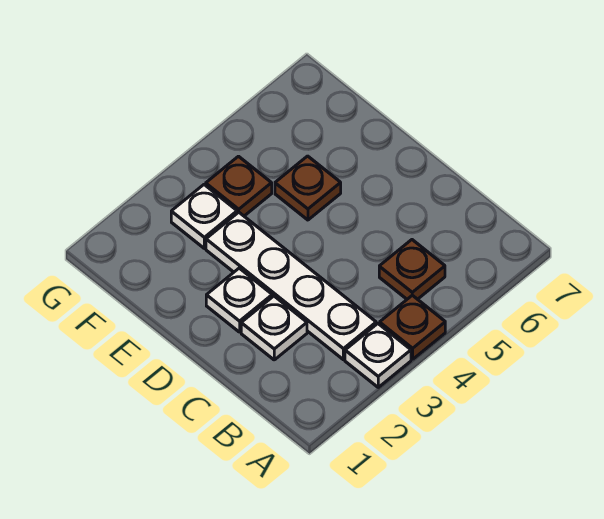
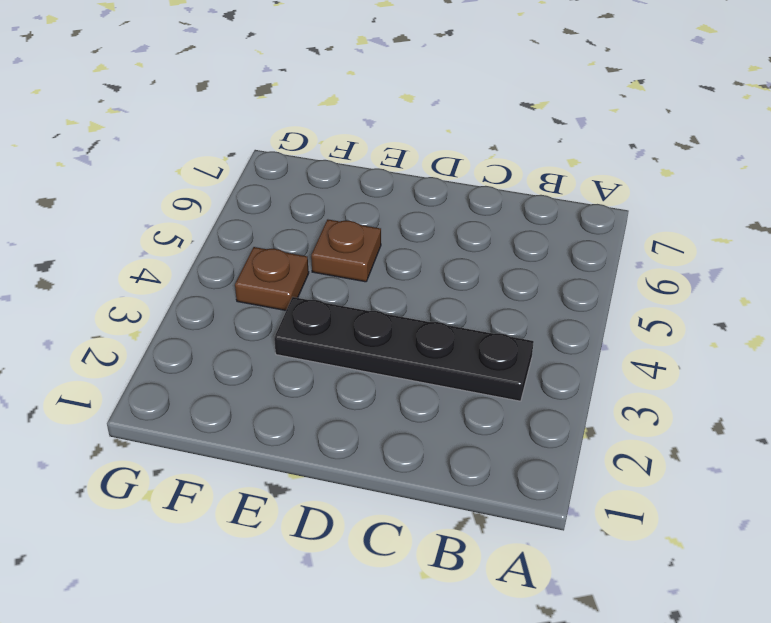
black 1x4 plate [274,297,534,401] -> white 1x4 plate [206,212,376,360]
none -> white 1x1 plate [345,324,411,387]
none -> brown 1x1 plate [380,295,445,359]

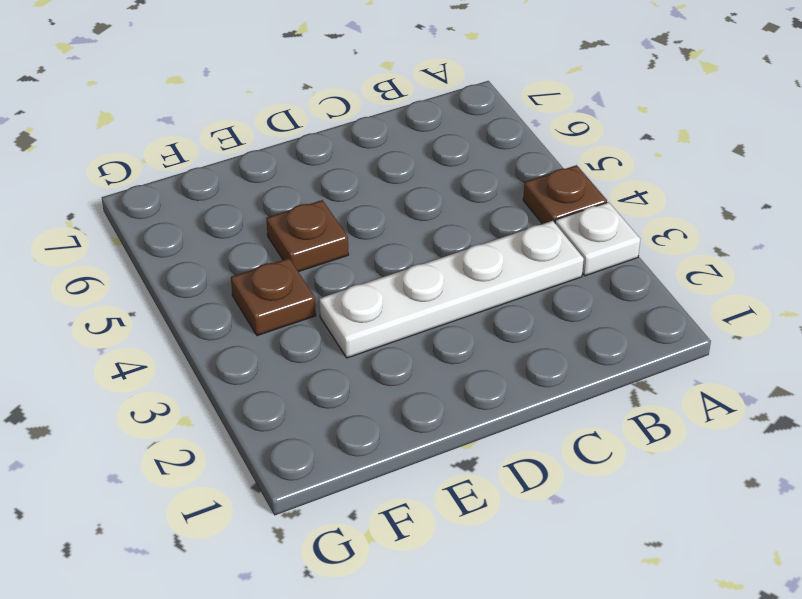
none -> brown 1x1 plate [379,240,445,299]
none -> white 1x1 plate [241,296,307,360]

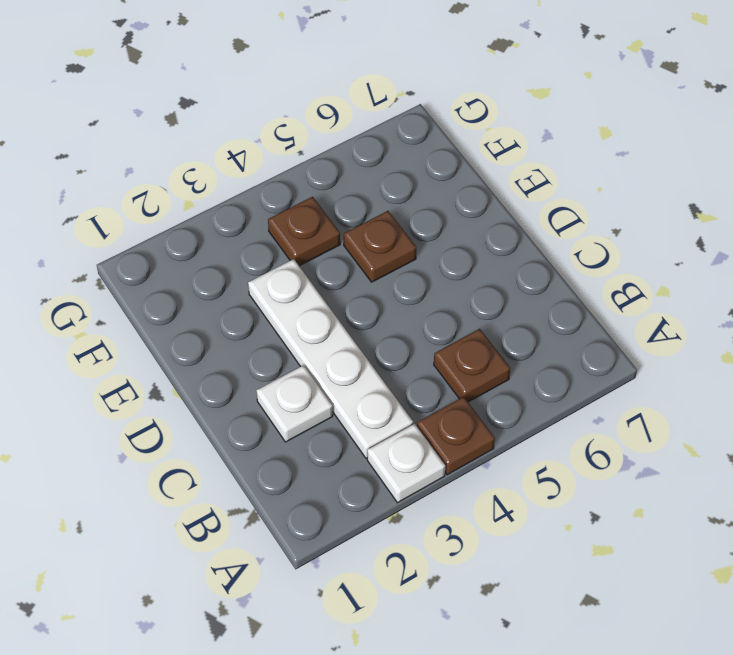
none -> white 1x1 plate [206,268,272,332]
none -> white 1x1 plate [171,185,237,248]

